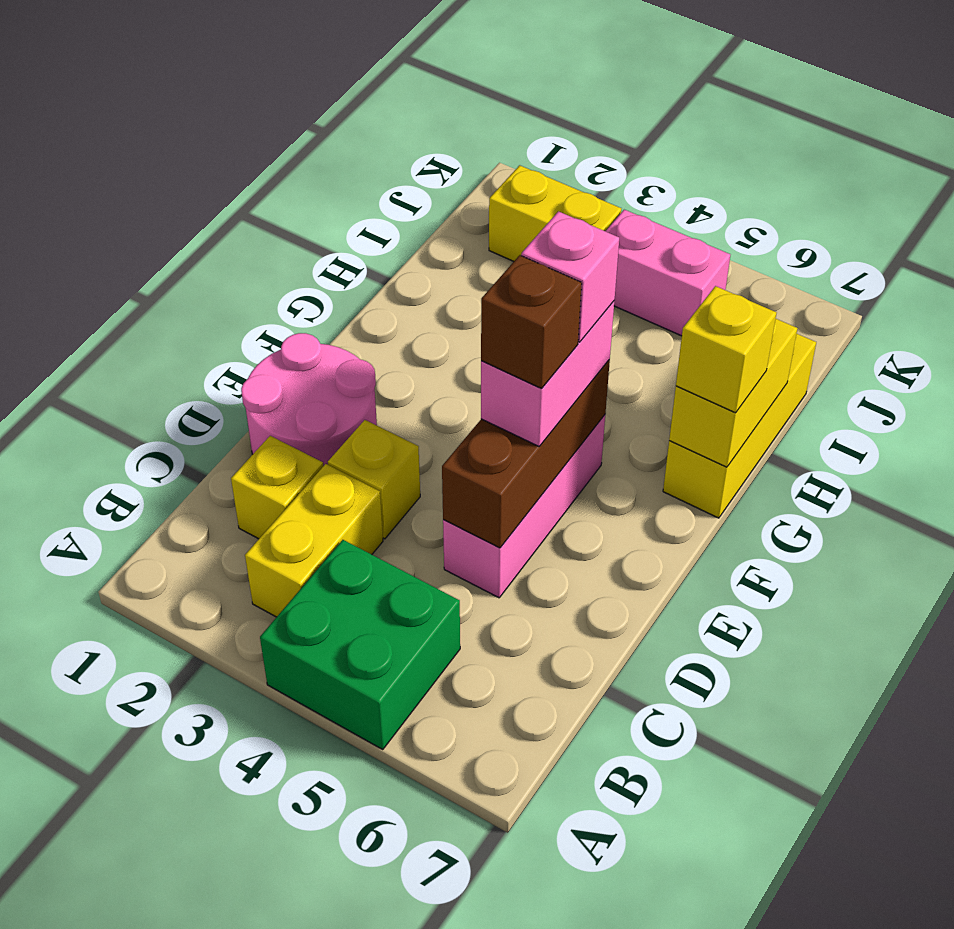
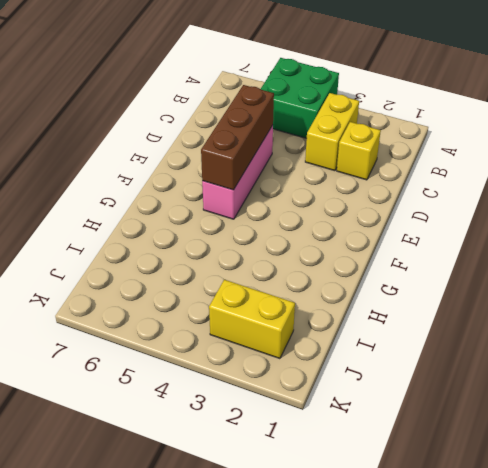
none -> pink 2x2 round brick [241,333,377,466]
none -> yellow 1x1 brick [328,420,420,539]
none -> yellow 1x3 brick [663,334,816,518]

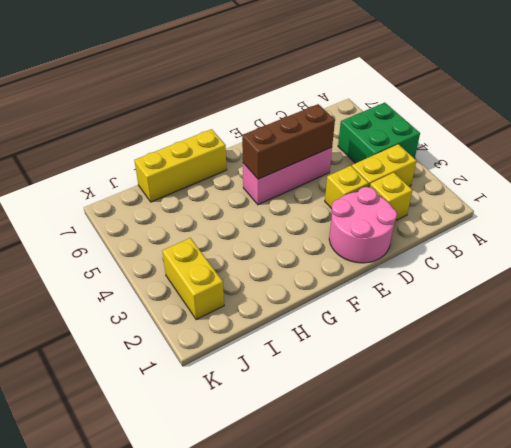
none -> pink 1x2 brick [606,210,730,336]
none -> yellow 1x2 brick [669,319,797,467]
none -> pink 1x2 brick [481,301,614,446]

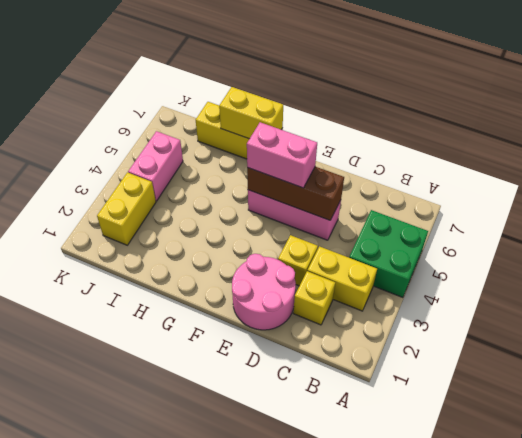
none -> yellow 1x1 brick [676,286,777,413]
none -> brown 1x1 brick [481,255,582,389]
none -> pink 1x1 brick [521,211,619,342]

